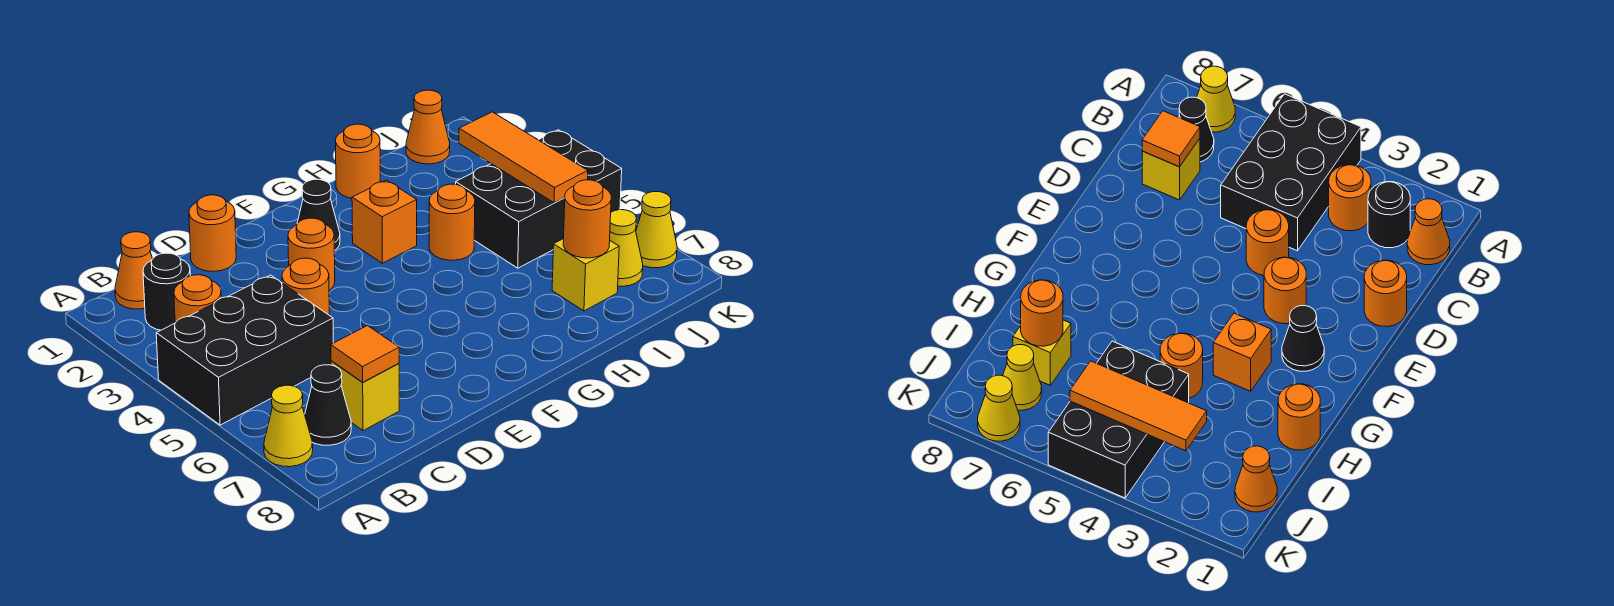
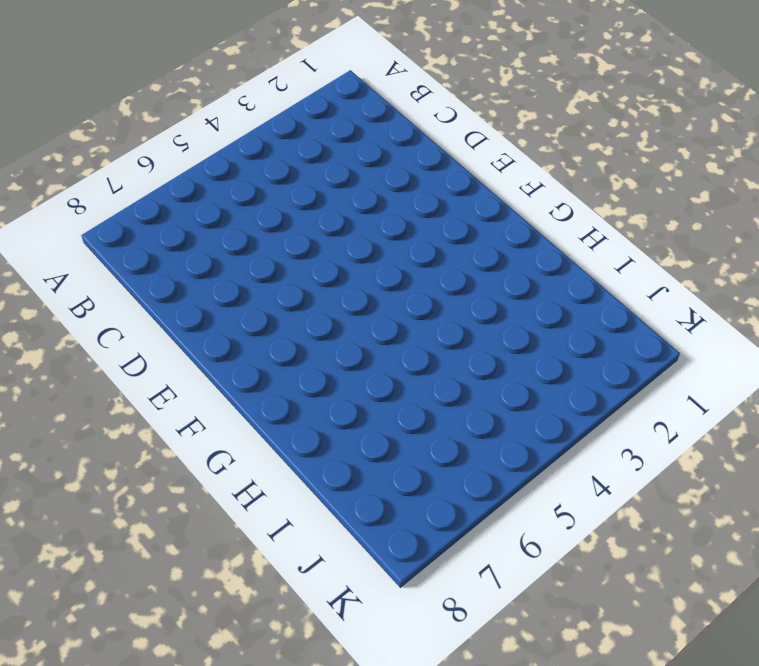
none -> black 2x3 brick [156,275,333,425]
none -> yellow 1x1 cone [264,385,313,467]
none -> orange 1x1 cone [115,232,152,309]

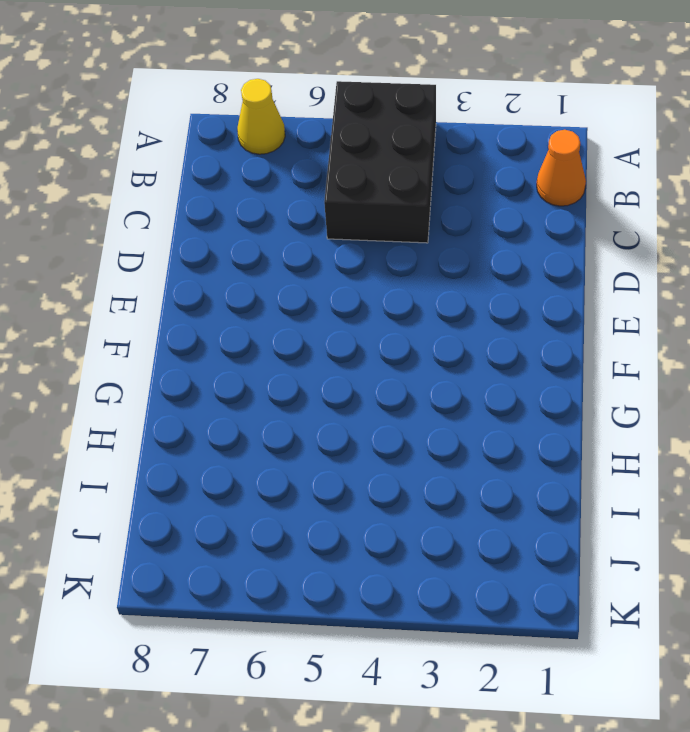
none -> black 1x1 round brick [143,253,190,330]
none -> orange 1x1 round brick [174,275,221,323]
none -> black 1x1 cone [305,365,351,445]

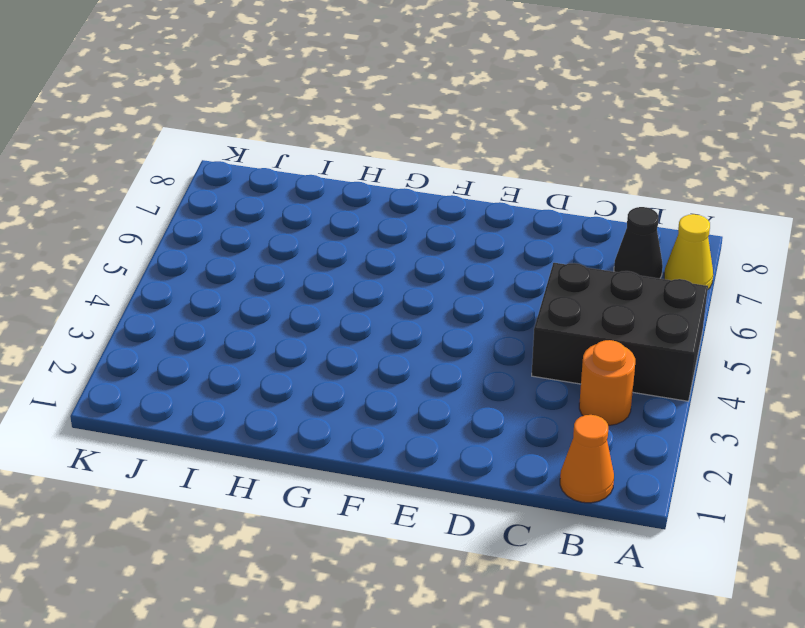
none -> black 1x1 round brick [143,253,190,330]
none -> yellow 1x1 brick [331,361,399,431]
none -> orange 1x1 round brick [189,195,236,271]

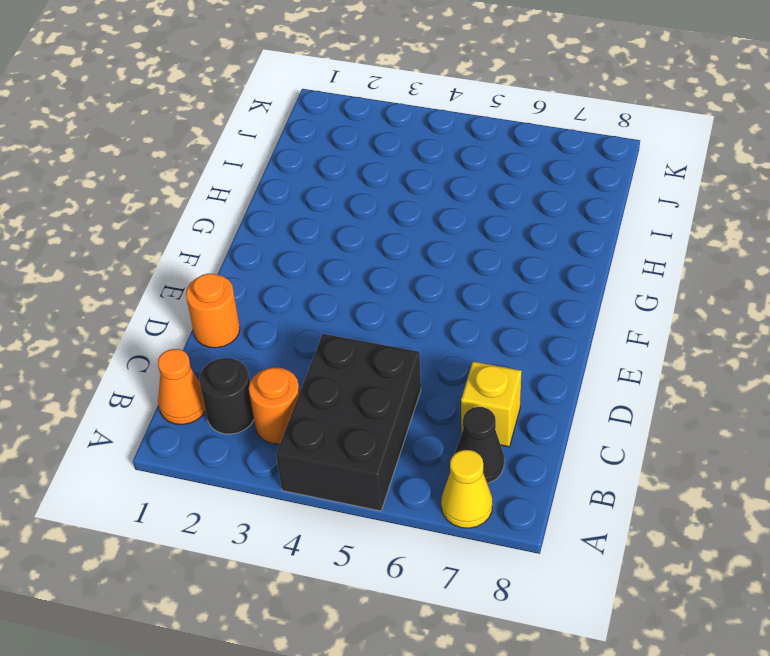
none -> orange 1x1 round brick [282,258,329,315]
none -> orange 1x1 round brick [288,218,335,290]
none -> black 1x1 cone [297,179,340,251]

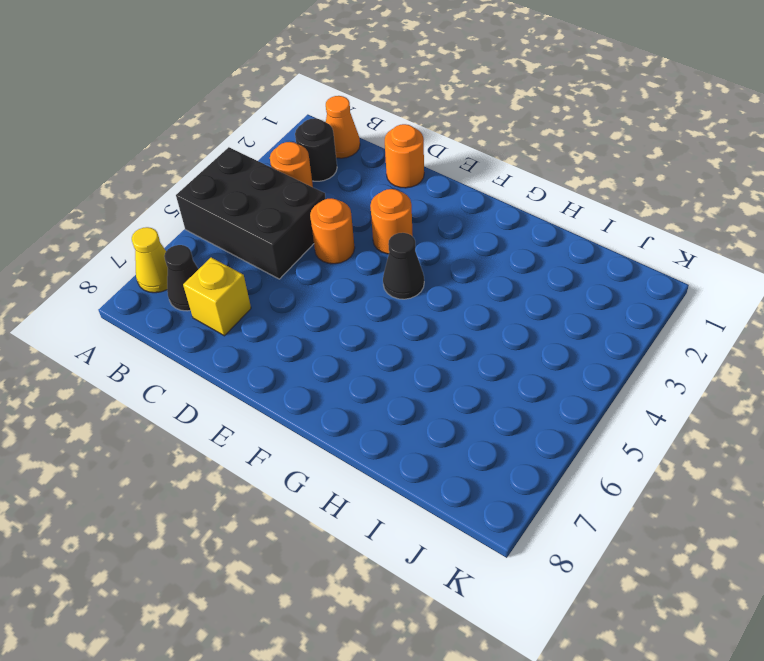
black 1x1 cone [383,233,424,299] -> black 1x1 cone moved to [297,179,340,251]
none -> orange 1x1 brick [352,180,417,263]
none -> orange 1x1 round brick [336,124,380,198]
none -> orange 1x1 round brick [429,184,475,260]

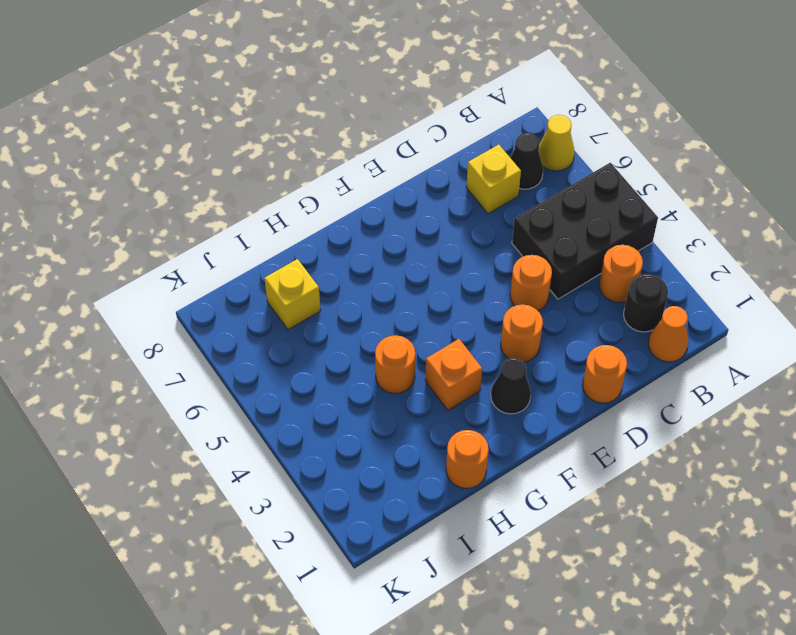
none -> black 2x3 brick [456,130,622,268]
none -> orange 1x1 cone [406,90,450,164]
none -> yellow 1x1 cone [610,210,643,286]

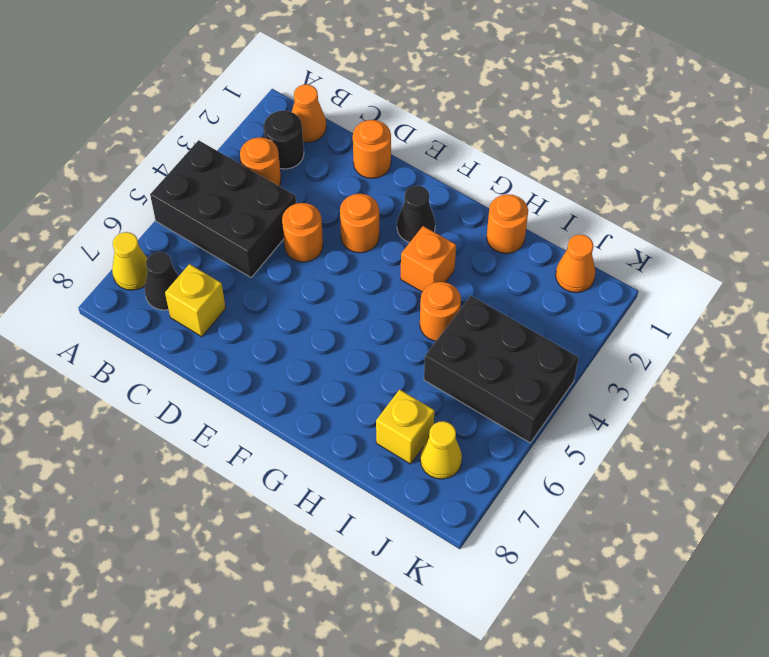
none -> yellow 1x1 cone [636,192,677,268]
none -> orange 1x1 tile [331,326,399,382]
none -> orange 1x1 round brick [563,180,611,258]

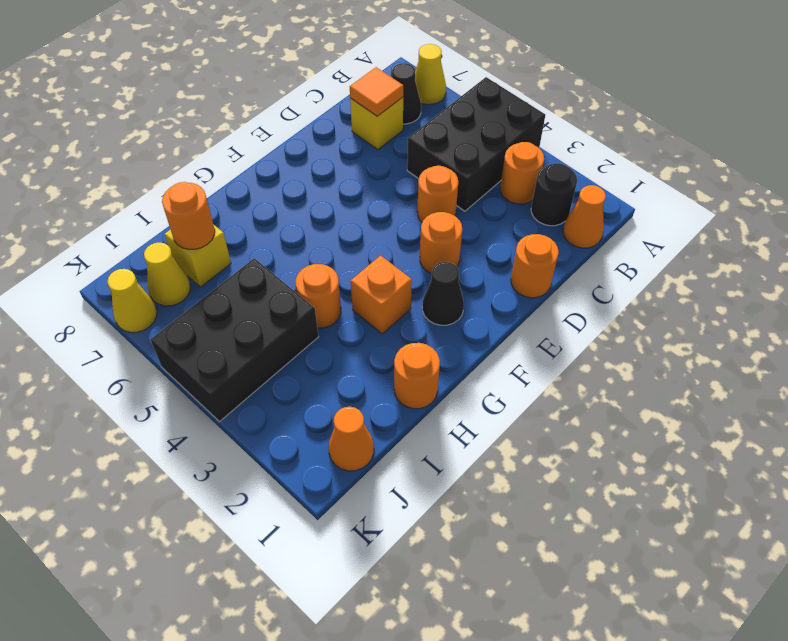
none -> orange 1x3 tile [459,112,588,203]

